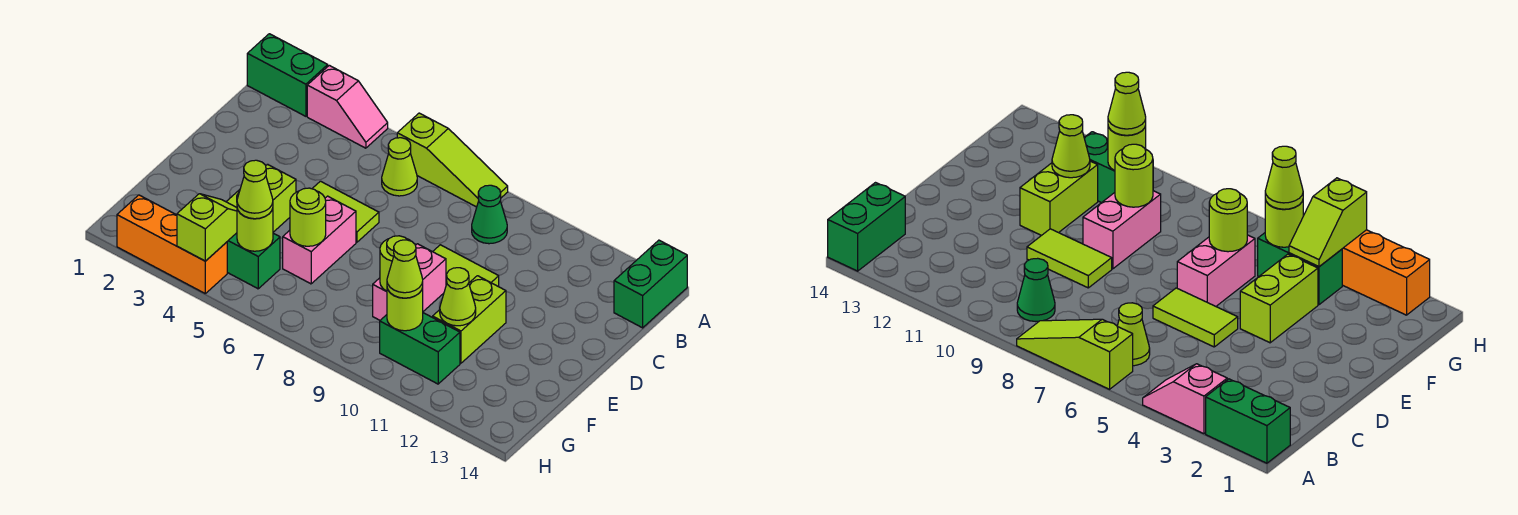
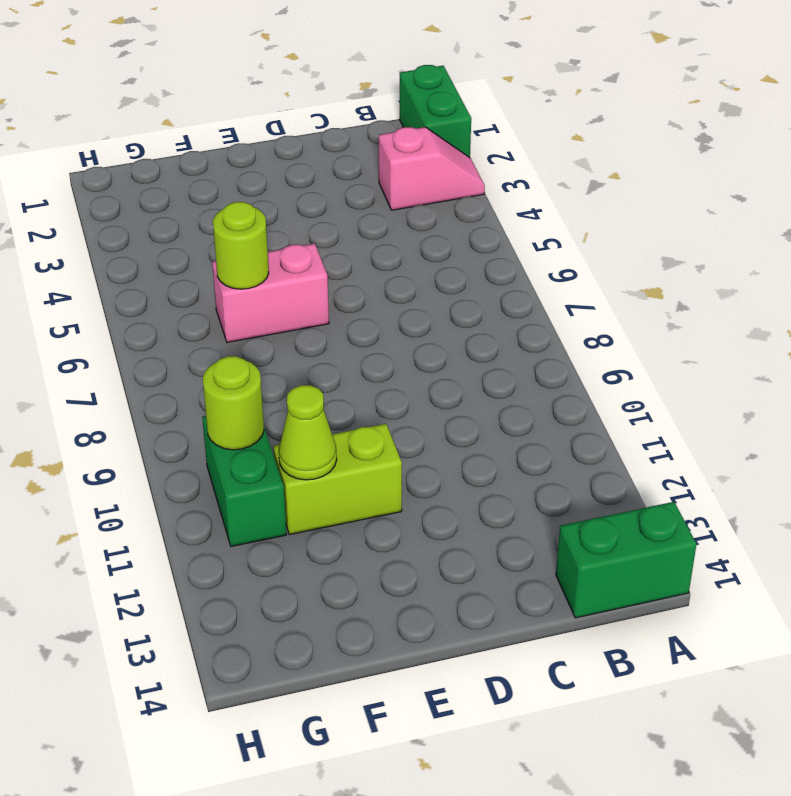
pink 1x2 slope [379,127,485,210] -> pink 1x2 slope turned to [307,65,388,148]
none -> lime 1x3 slope [397,113,508,207]
none -> lime 1x1 cone [382,138,417,196]
none -> green 1x1 cone [472,185,507,244]

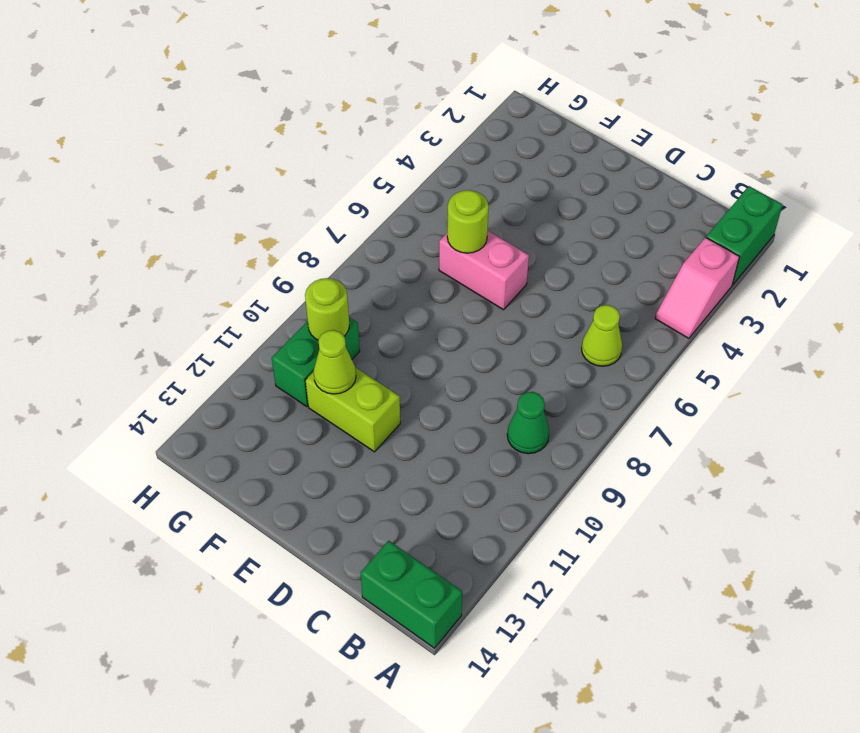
none -> lime 1x3 slope [397,113,508,207]
none -> lime 1x2 tile [312,181,379,242]
none -> lime 1x2 tile [433,245,499,287]

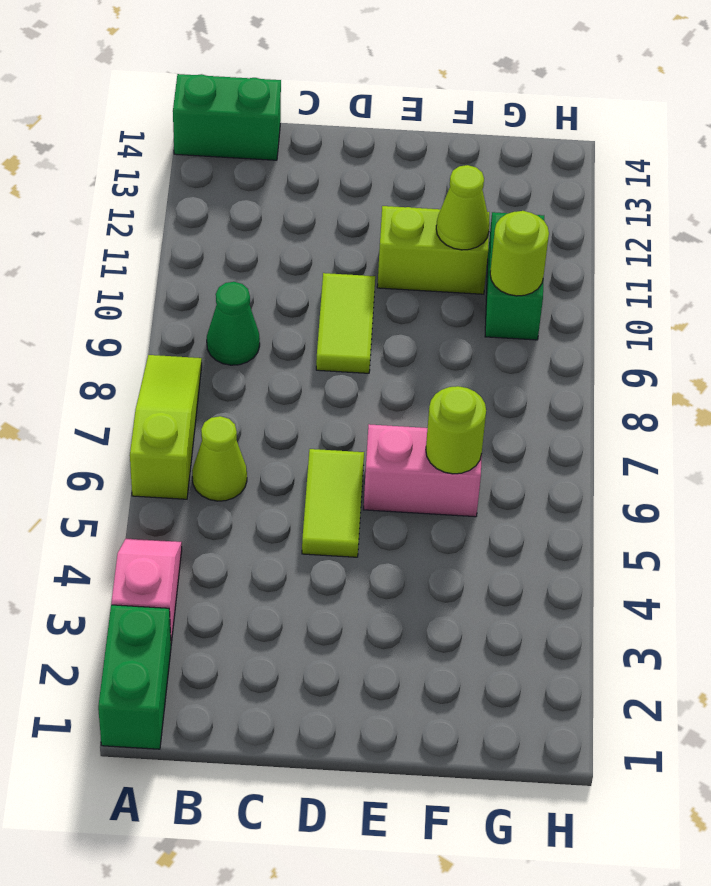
none -> lime 1x2 brick [226,164,296,232]
none -> pink 1x2 brick [373,244,446,320]
none -> green 1x2 brick [227,233,280,289]

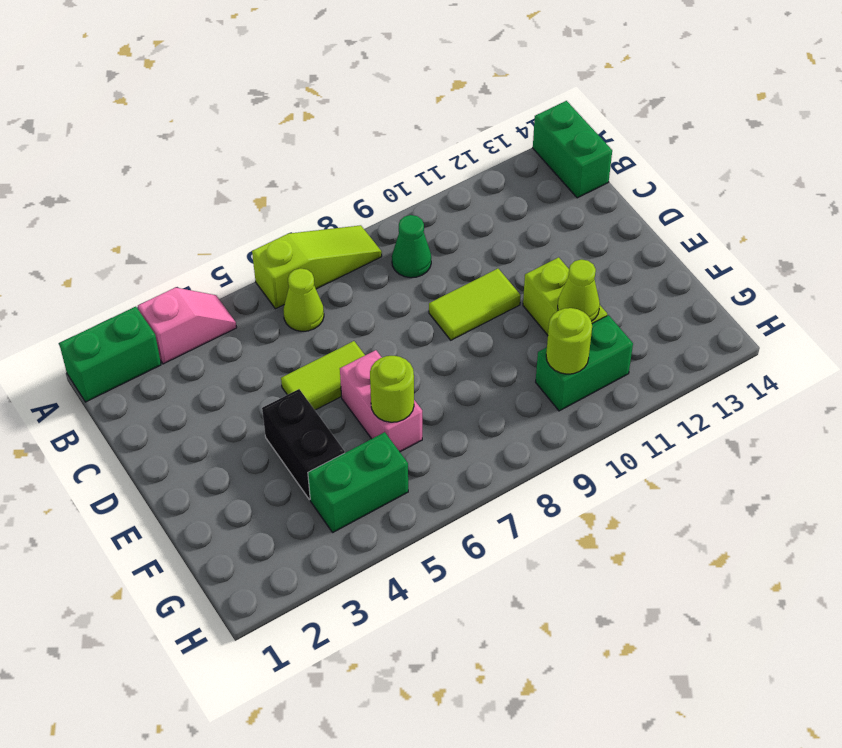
black 1x2 brick [262,389,345,500] -> lime 1x2 brick [226,164,296,232]
none -> pink 1x2 brick [373,244,446,320]
none -> orange 1x3 brick [117,195,227,293]
none -> lime 1x1 round brick [380,236,410,291]

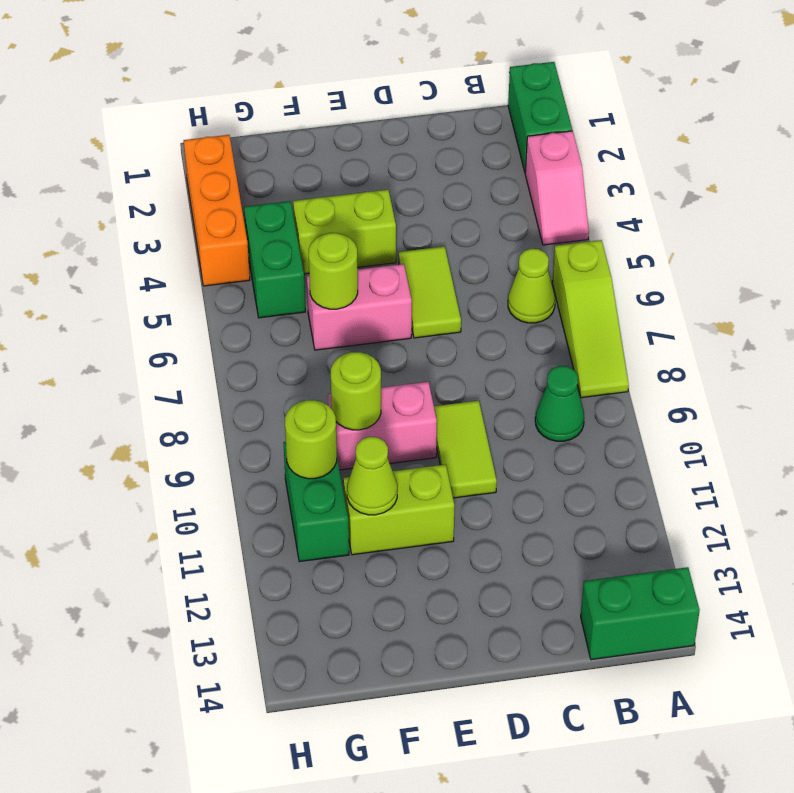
none -> lime 1x2 slope [177,194,237,261]
none -> lime 1x1 round brick [237,208,273,251]
none -> lime 1x1 cone [237,160,273,219]

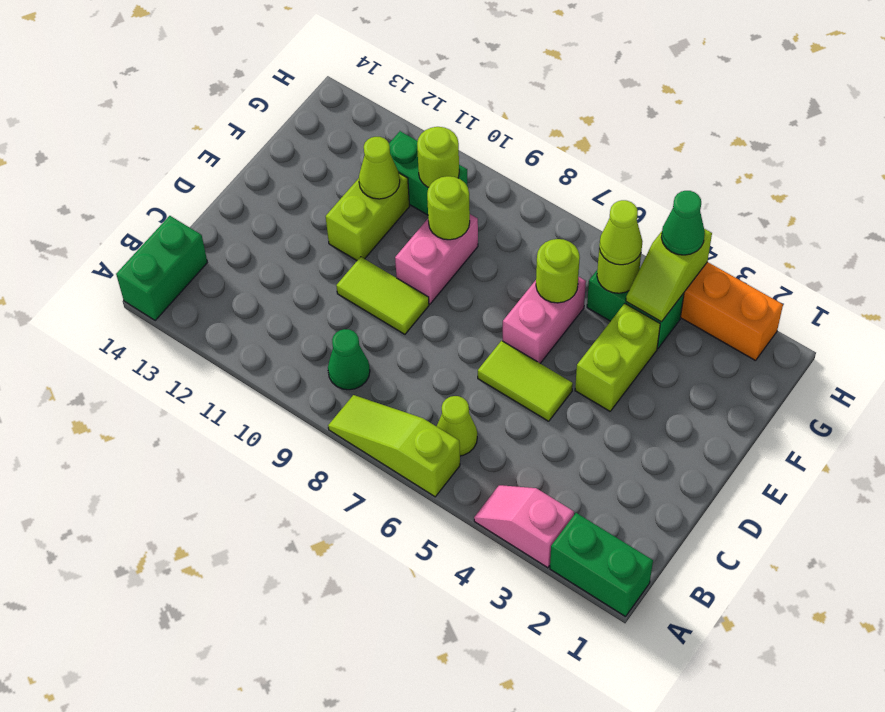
green 1x1 cone [661,191,705,255] -> none
none -> lime 1x1 cone [387,240,423,298]

